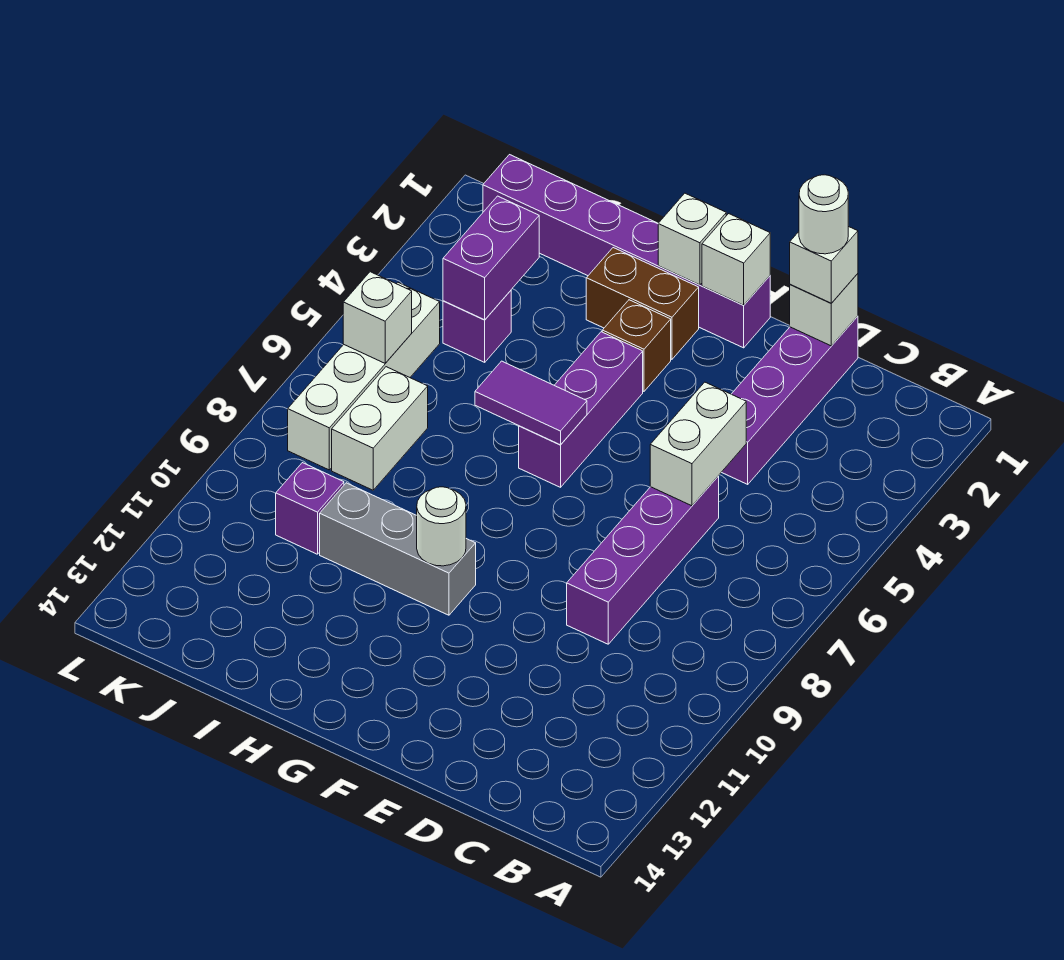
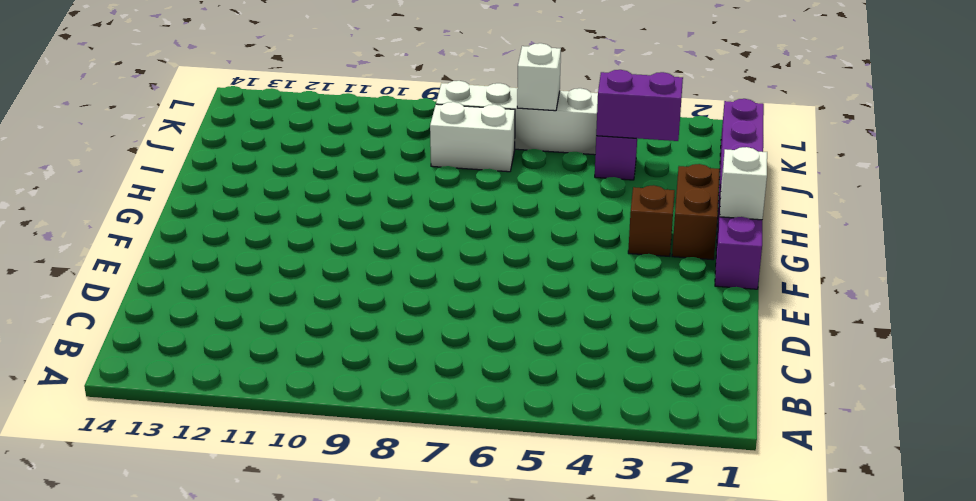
none -> purple 1x4 brick [722,316,858,484]
none -> purple 1x4 brick [567,476,719,644]
none -> purple 1x3 brick [519,332,643,487]

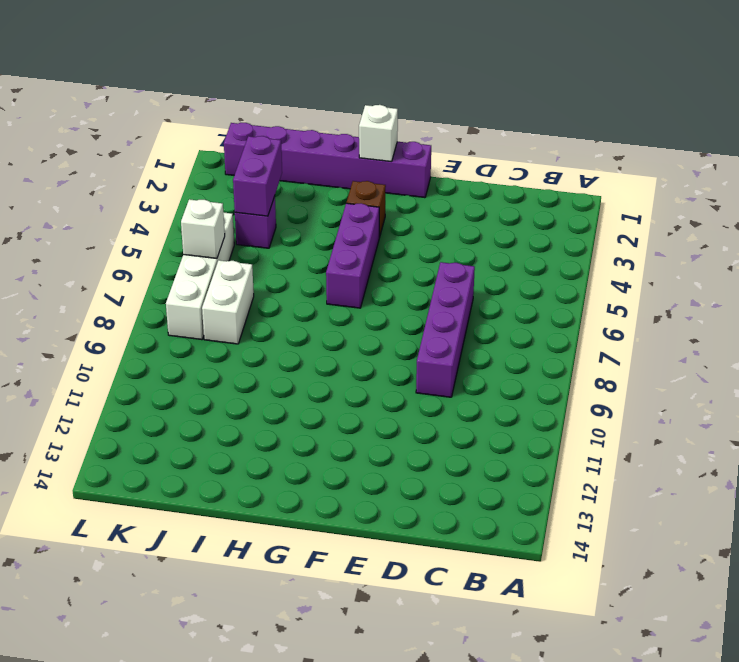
none -> purple 1x4 brick [722,316,858,484]
none -> brown 1x2 brick [586,248,699,359]
none -> grey 1x3 brick [320,483,476,615]

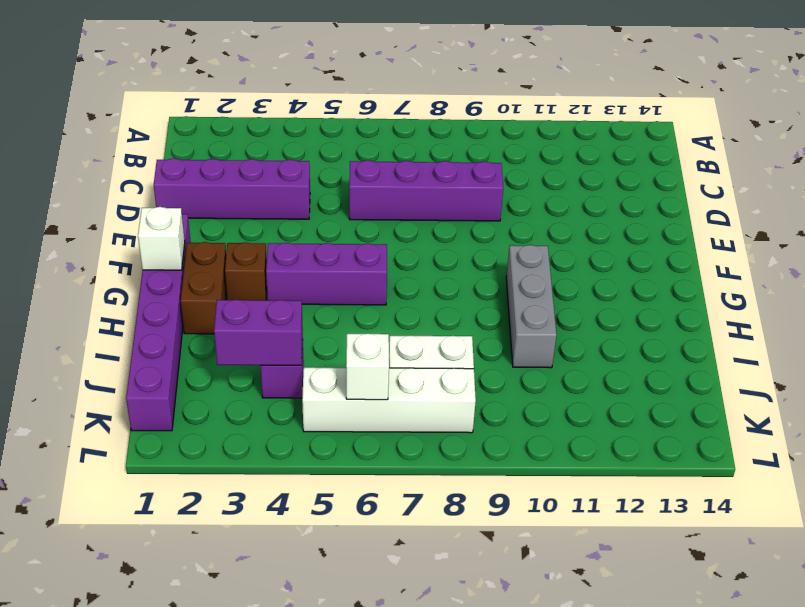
none -> purple 1x1 brick [276,463,344,554]
none -> white 1x1 brick [790,274,858,346]
none -> white 1x2 brick [650,382,746,506]

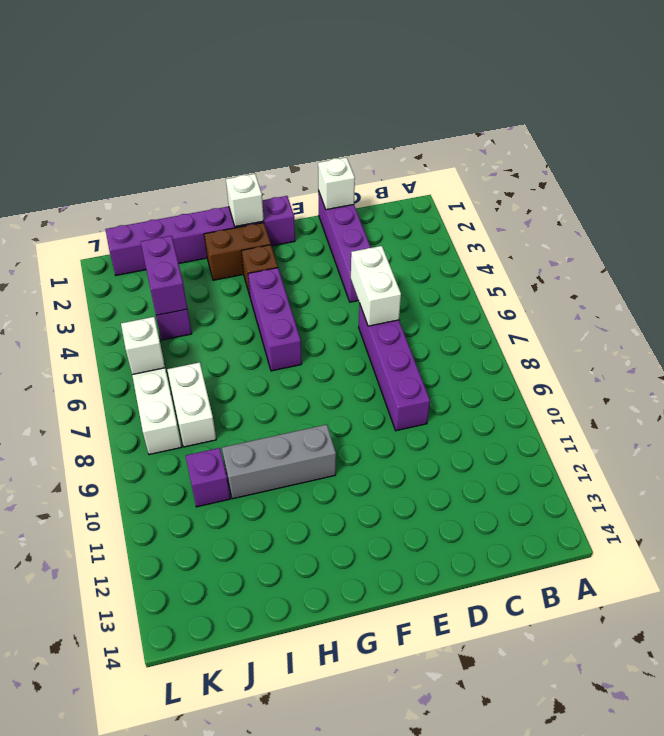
none -> white 1x1 brick [702,214,770,305]
none -> purple 1x2 tile [475,361,587,445]
none -> white 1x1 round brick [417,487,466,566]

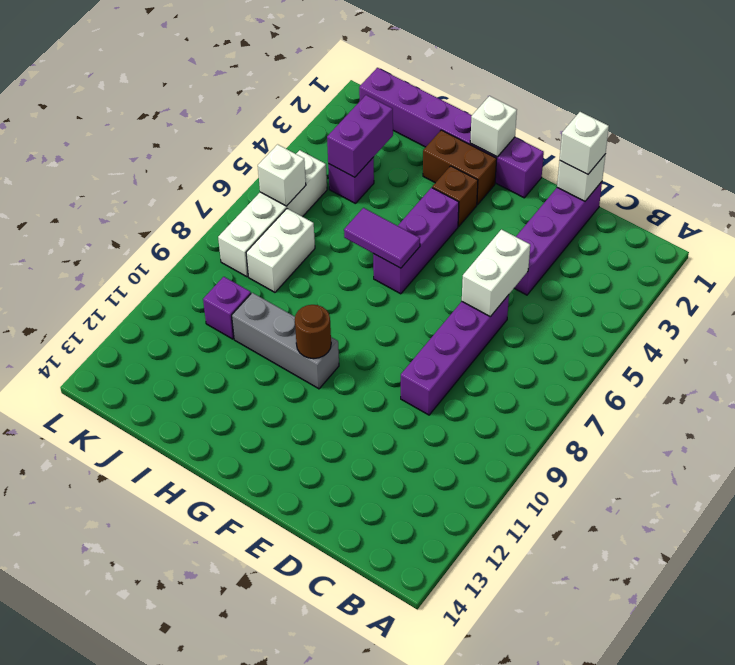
brown 1x1 round brick [295,305,331,359] -> white 1x1 round brick [417,487,466,566]
none -> white 1x1 brick [702,214,770,305]
none -> white 1x1 round brick [799,175,848,254]

